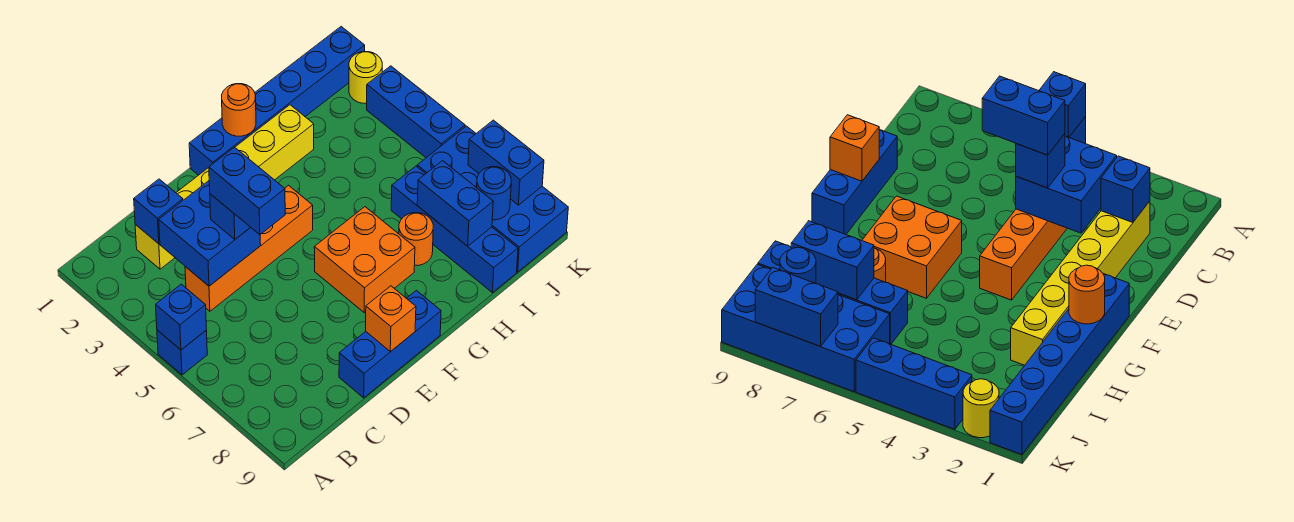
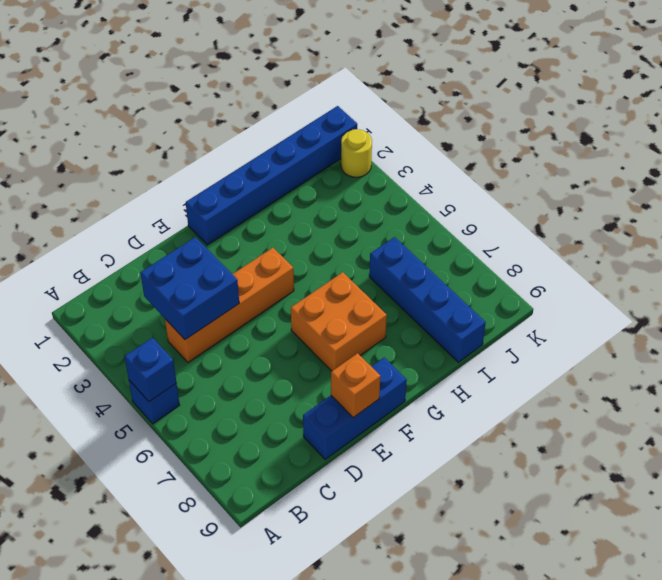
none -> yellow 1x6 brick [135,105,314,269]
none -> orange 1x1 round brick [399,213,433,266]
none -> blue 2x4 brick [417,126,568,272]

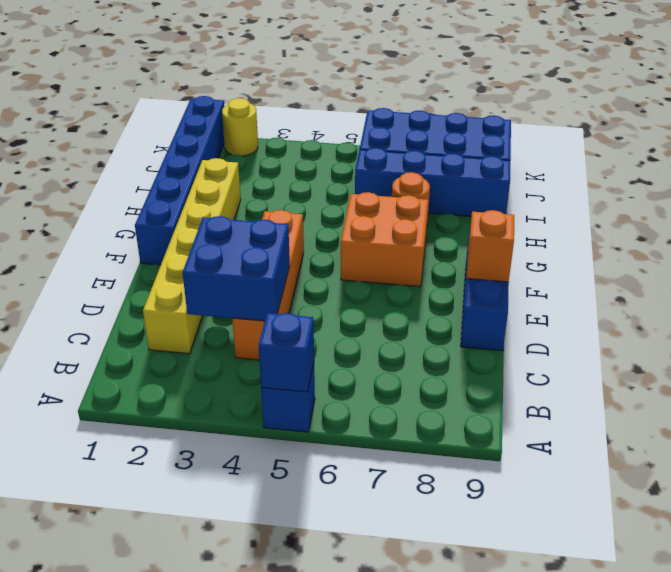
none -> blue 1x3 brick [367,66,465,158]
none -> blue 1x1 brick [134,179,183,244]
none -> orange 1x1 round brick [222,84,256,136]

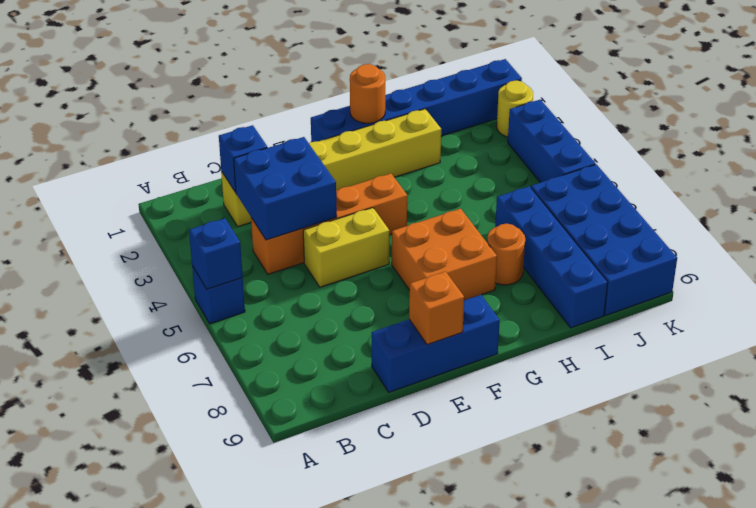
yellow 1x2 brick [303,208,389,287] -> none
none -> blue 1x2 brick [417,161,493,246]
none -> blue 1x1 round brick [477,167,511,220]
none -> blue 1x2 brick [468,120,544,205]

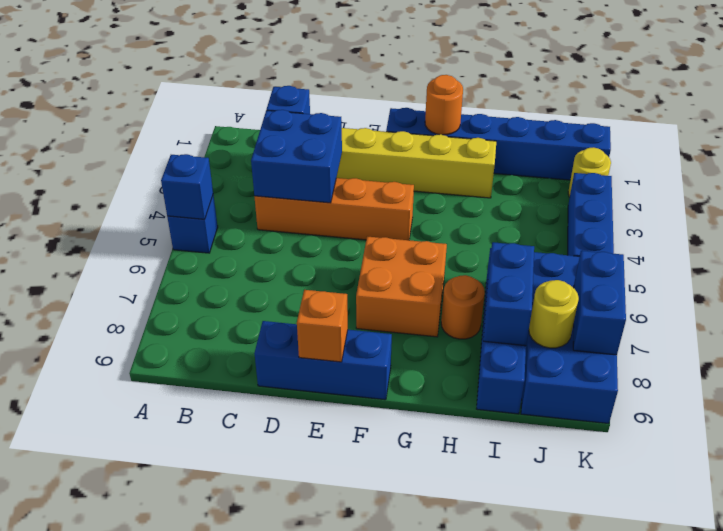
yellow 1x1 round brick [529,280,579,348] -> blue 1x1 round brick [477,167,511,220]
none -> blue 1x1 brick [210,194,250,239]
none -> blue 1x2 brick [209,147,285,235]

